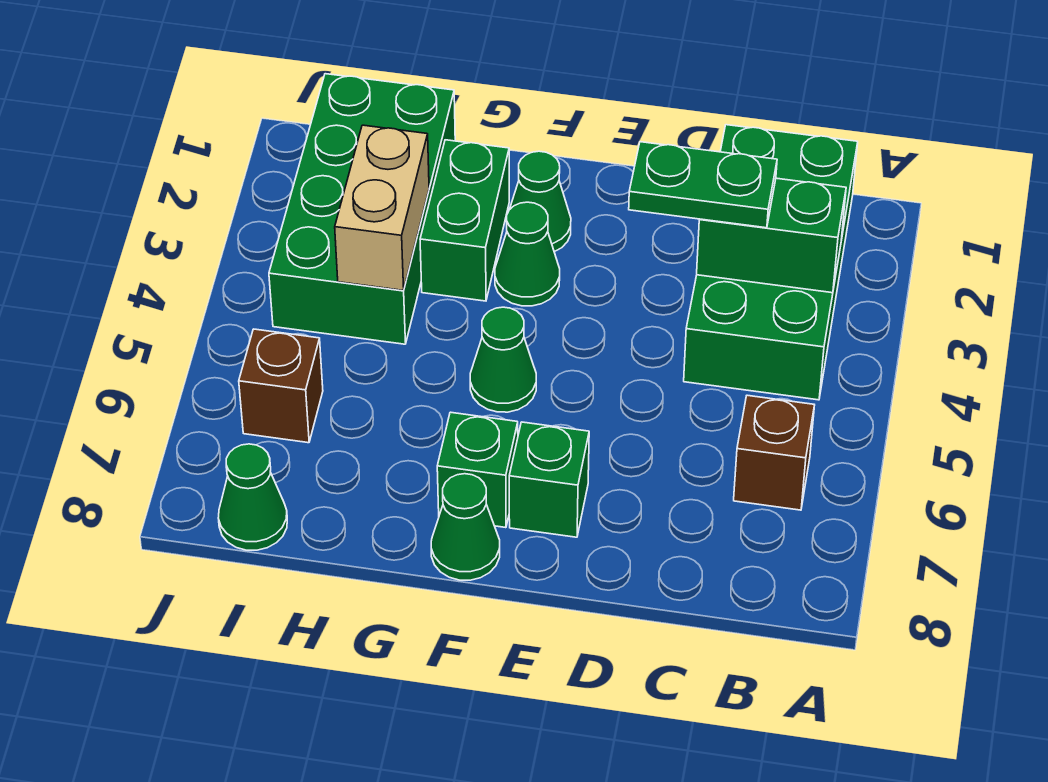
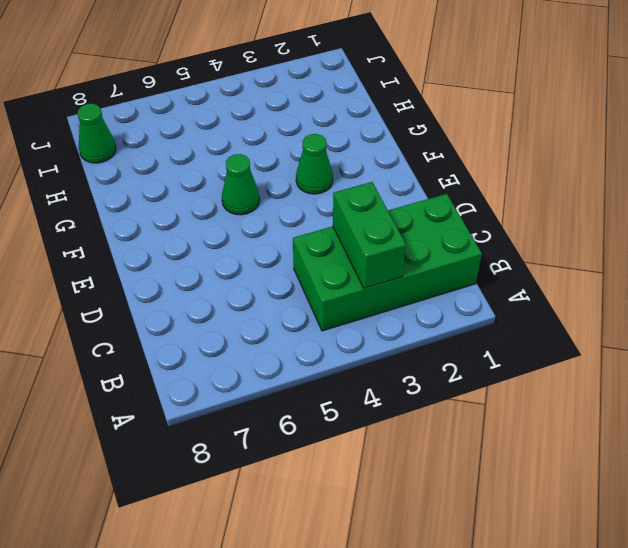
none -> brown 1x1 brick [734,395,814,510]
none -> green 1x1 brick [509,422,589,537]
none -> green 1x1 cone [510,151,571,252]

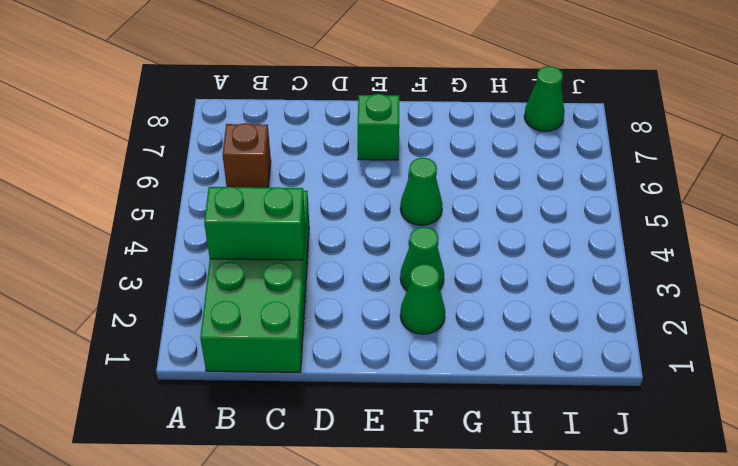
none -> green 1x1 brick [437,412,518,528]
none -> green 1x1 cone [431,474,500,580]
none -> green 1x2 brick [420,140,509,301]

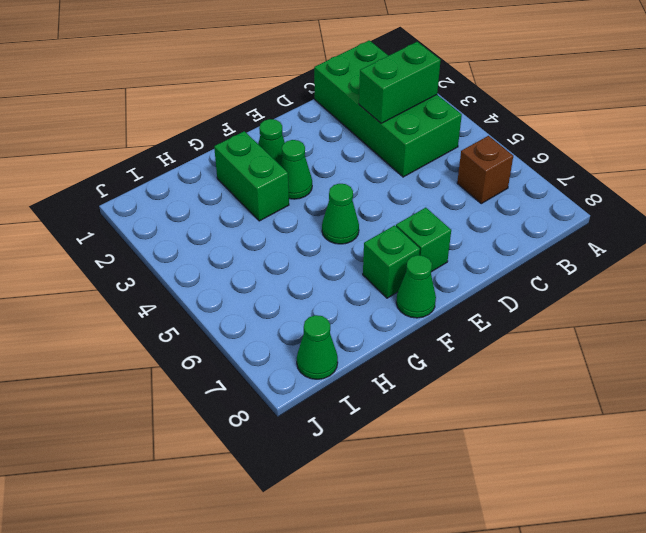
none -> green 2x4 brick [269,74,455,344]
none -> brown 1x1 brick [239,329,323,443]
none -> tan 1x2 brick [335,125,429,291]

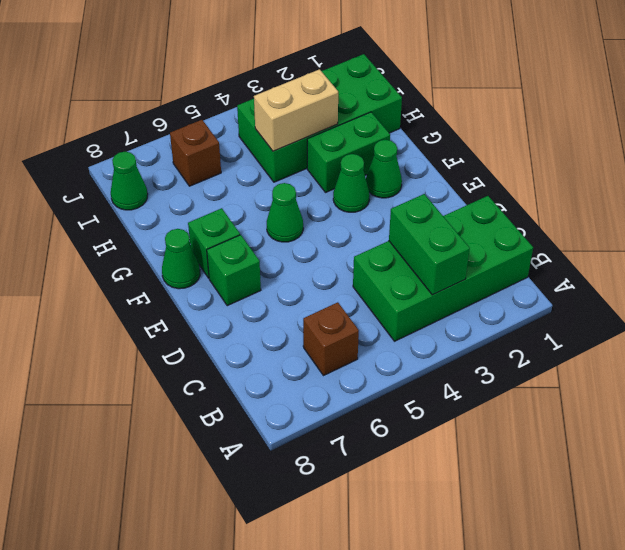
none -> green 1x2 plate [629,142,777,228]

